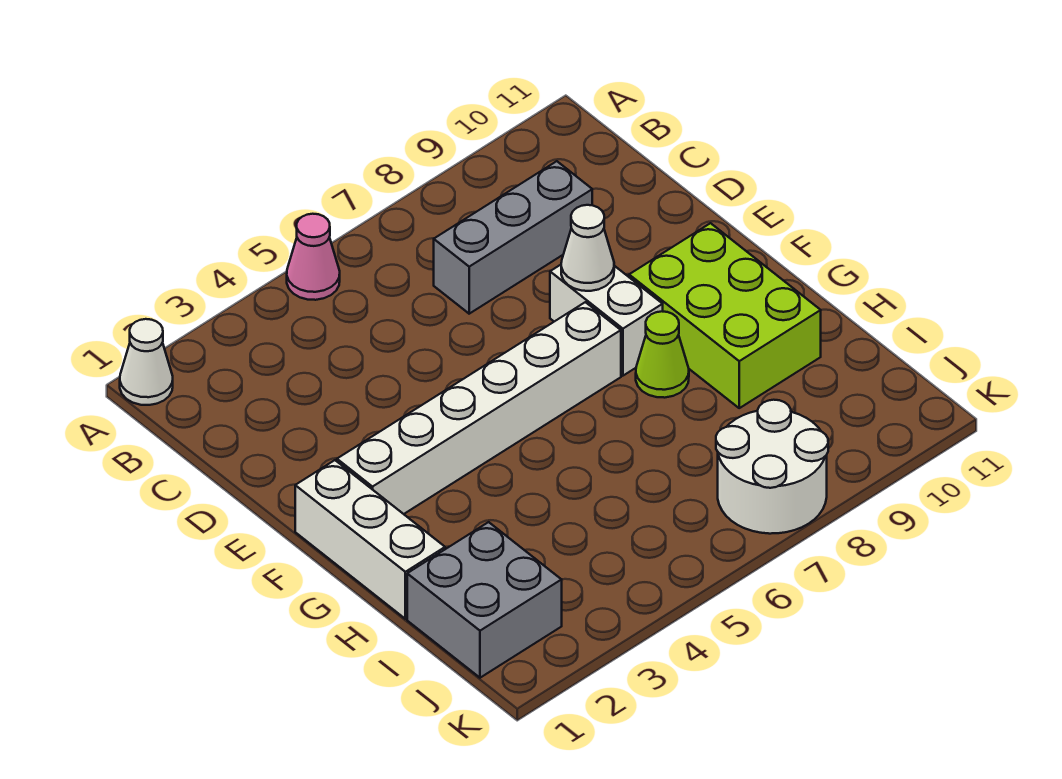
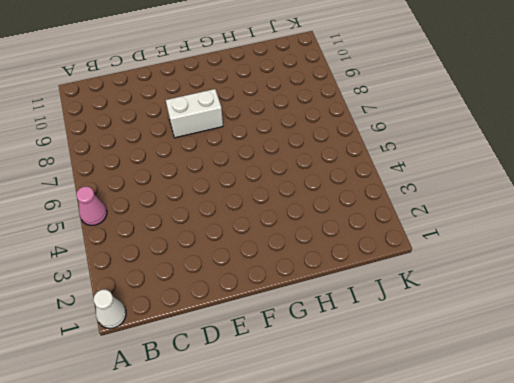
none -> grey 1x3 brick [434,161,592,314]
none -> white 1x3 brick [295,460,445,619]

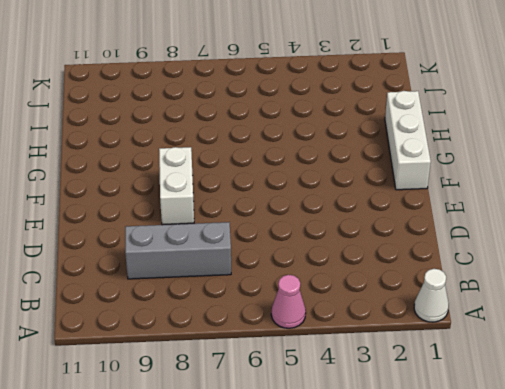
none -> white 1x6 brick [337,302,621,514]
none -> lime 2x3 brick [629,223,821,408]

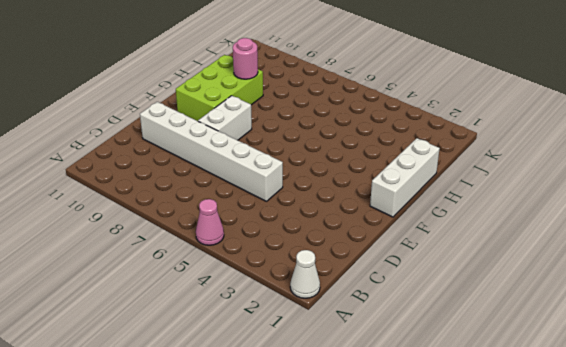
white 1x6 brick [140,102,283,201] -> white 1x6 brick moved to [337,302,621,514]
pink 1x1 round brick [233,38,258,79] -> none
none -> grey 1x3 brick [434,161,592,314]
none -> lime 1x1 cone [636,311,689,398]

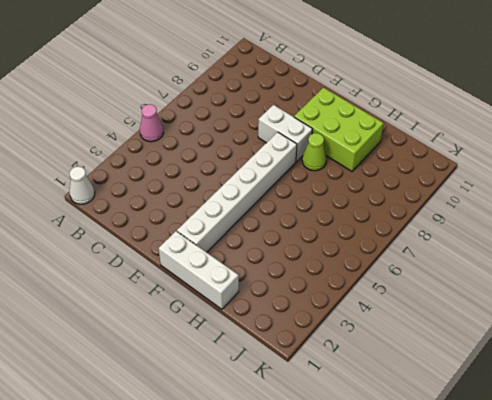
none -> grey 1x3 brick [434,161,592,314]
none -> grey 2x2 brick [407,522,562,678]

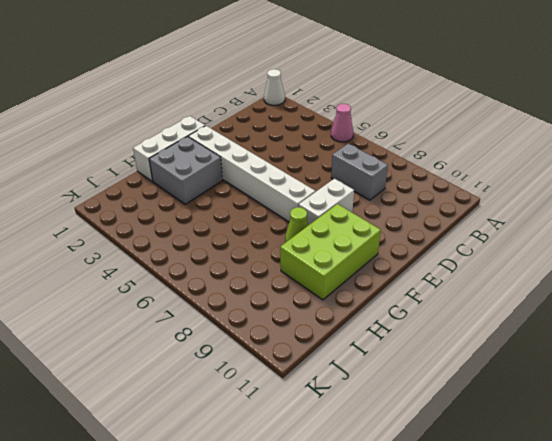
grey 1x2 brick [331,144,388,200] -> grey 1x3 brick [434,161,592,314]
grey 2x2 brick [149,136,223,204] -> grey 2x2 brick moved to [407,522,562,678]
none -> white 2x2 round brick [716,400,828,534]
none -> white 1x1 cone [561,205,614,291]

